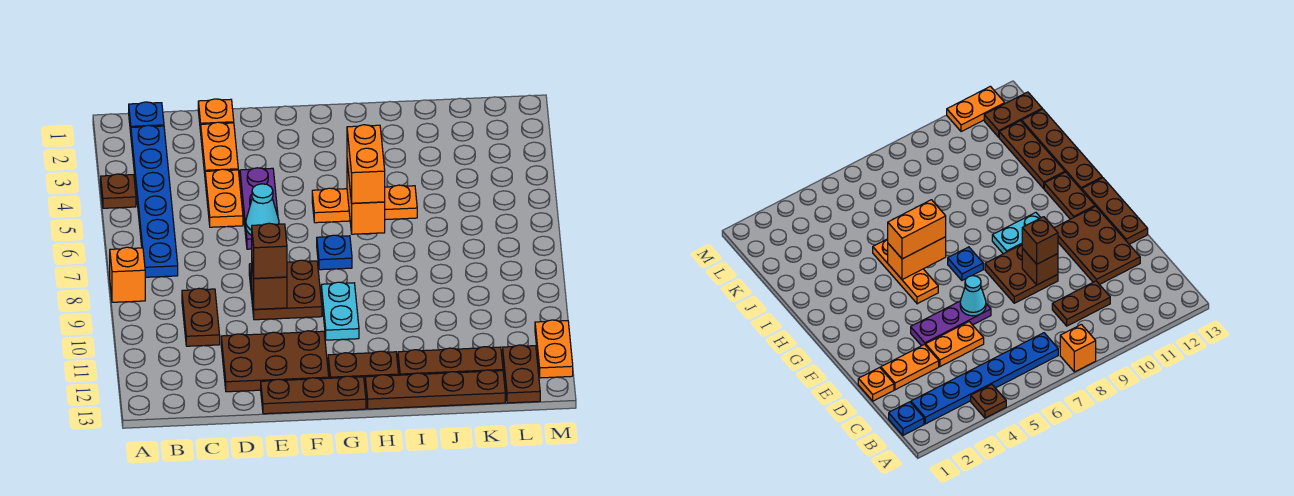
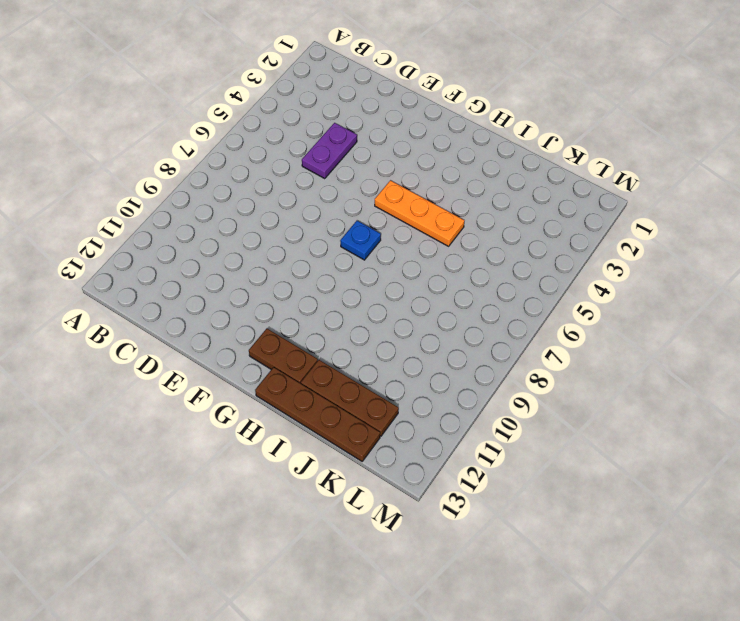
purple 1x2 plate [302,123,357,178] -> orange 1x2 plate [205,169,243,227]
none -> brown 1x1 plate [101,174,136,208]
none -> orange 1x1 brick [110,247,145,302]
none -> blue 1x1 plate [129,102,164,133]

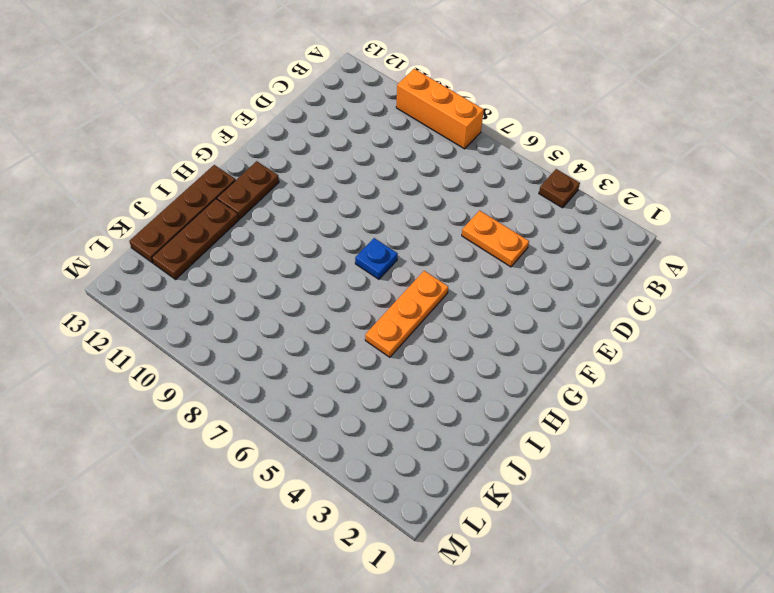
orange 1x3 brick [396,69,484,149] -> orange 1x1 brick [110,247,145,302]
none -> blue 1x1 plate [129,102,164,133]
none -> blue 1x6 plate [131,125,178,277]
none -> brown 1x2 plate [182,288,220,346]

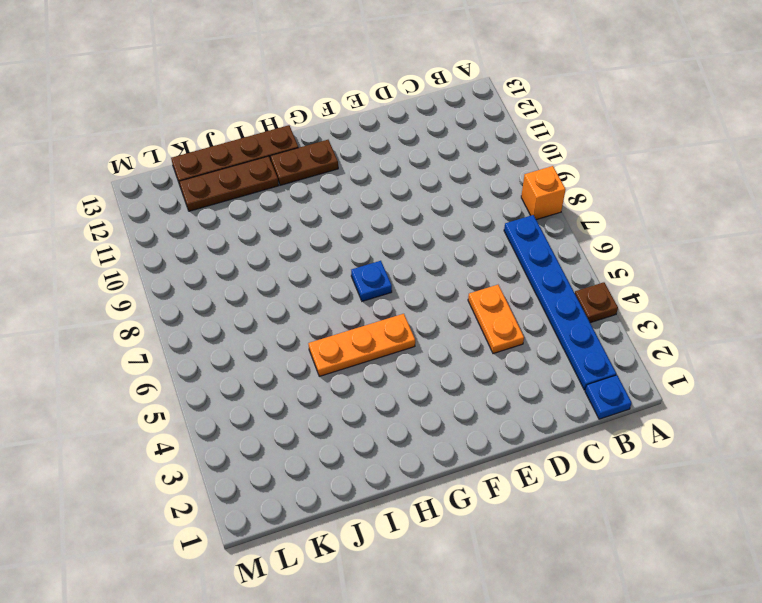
none -> brown 1x2 plate [182,288,220,346]
none -> orange 1x1 plate [198,99,234,132]
none -> orange 1x2 plate [201,122,238,173]

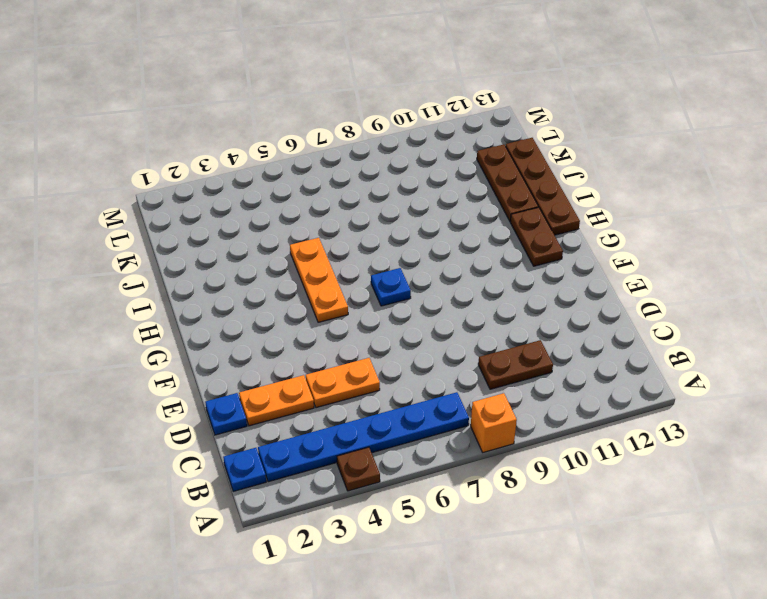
blue 1x1 plate [205,393,247,435] -> orange 1x1 plate [198,99,234,132]
none -> brown 2x3 plate [221,331,329,392]
none -> purple 1x3 plate [240,168,278,249]
none -> brown 2x2 plate [249,260,322,320]

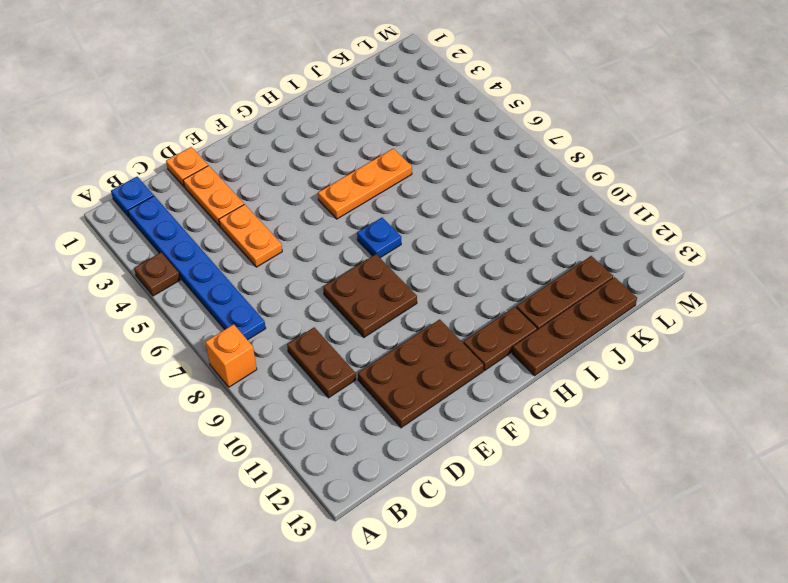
none -> purple 1x3 plate [240,168,278,249]
none -> brown 1x3 plate [261,376,366,414]
none -> cyan 1x2 plate [321,282,359,340]

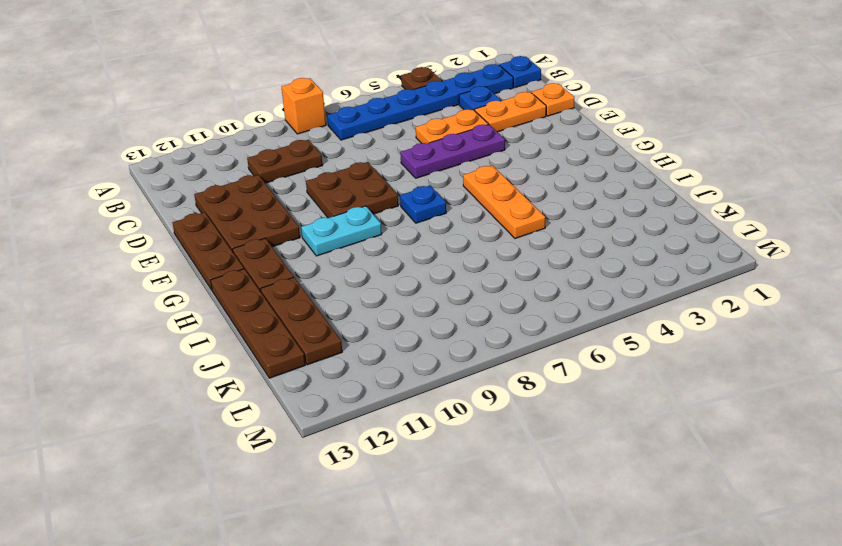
blue 1x1 plate [459,86,501,111] -> none
none -> brown 1x2 plate [503,345,540,403]
none -> orange 1x2 plate [535,320,573,378]
none -> cyan 1x1 cone [246,184,279,235]

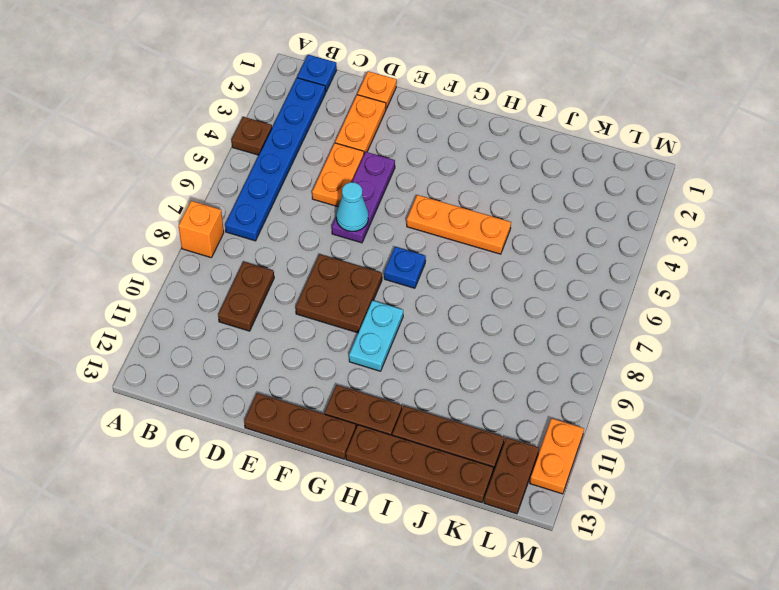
none -> brown 2x3 plate [221,331,329,392]
none -> brown 1x1 brick [252,266,287,309]
none -> orange 1x2 brick [347,162,385,234]

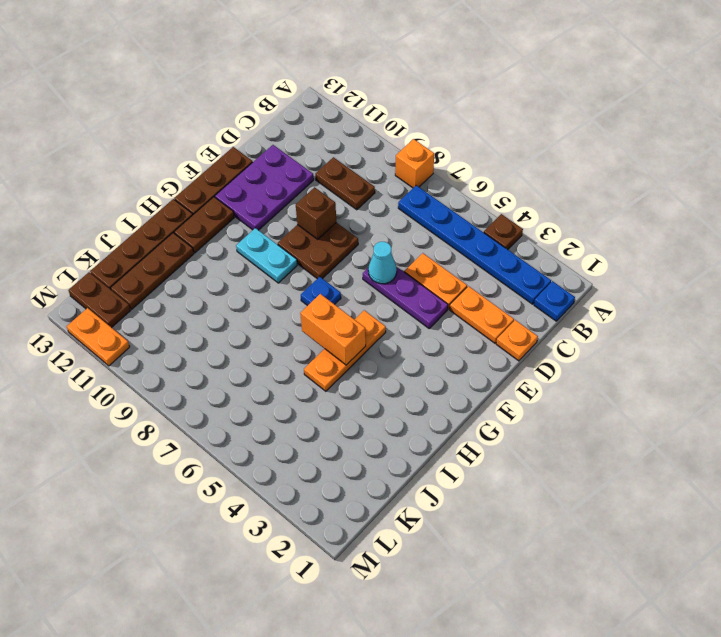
purple 2x3 plate [215,145,314,230] -> brown 2x3 plate [221,331,329,392]
none -> brown 1x1 brick [252,223,287,278]
none -> orange 1x2 brick [347,125,385,203]

